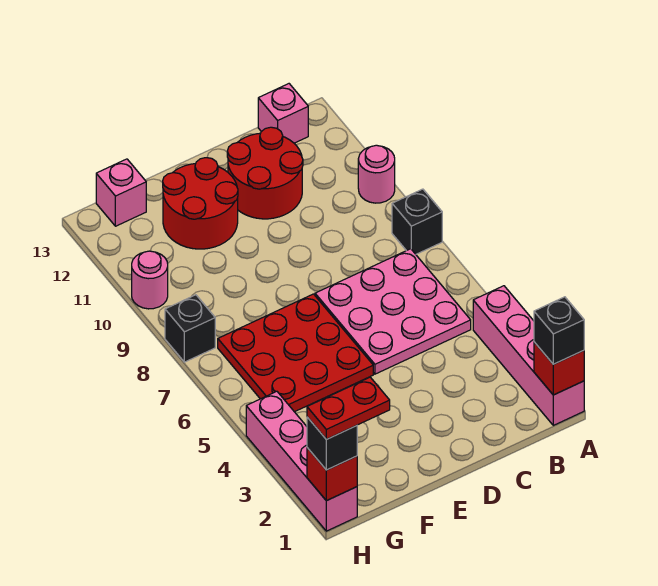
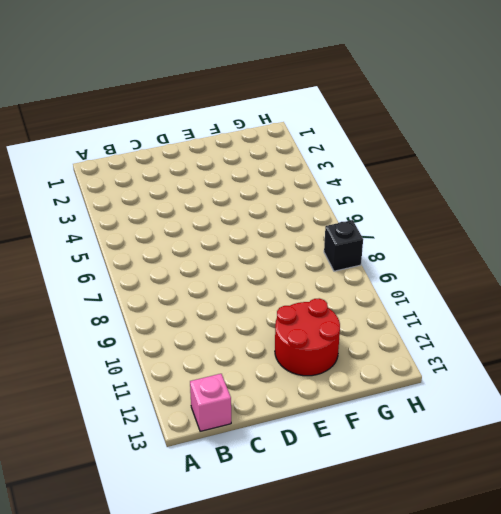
none -> pink 1x4 brick [473,286,584,425]
none -> black 1x1 brick [392,189,442,254]
none -> pink 1x1 round brick [358,145,395,203]

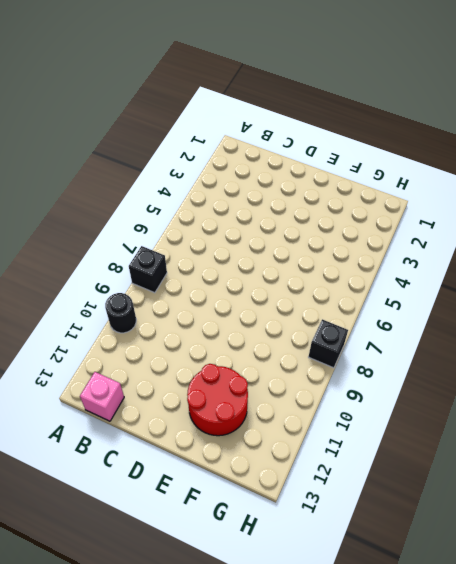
black 1x1 round brick [105,293,136,333] -> pink 1x1 round brick [358,145,395,203]
none -> pink 1x4 brick [473,286,584,425]
none -> pink 3x3 plate [315,249,471,374]
none -> red 2x2 round brick [227,127,303,219]

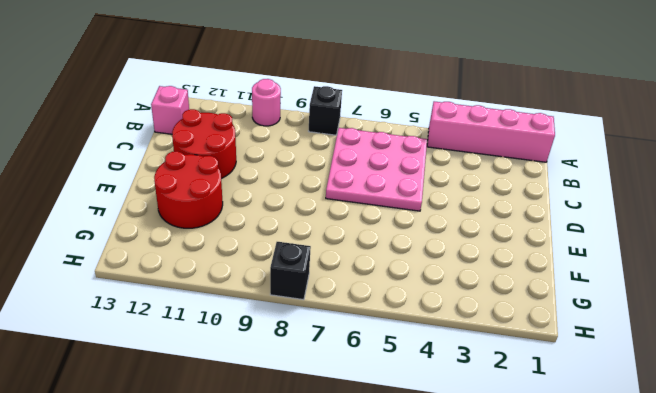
none -> red 3x3 plate [218,294,373,412]
none -> pink 1x1 brick [96,159,146,226]
none -> pink 1x4 brick [246,391,357,531]

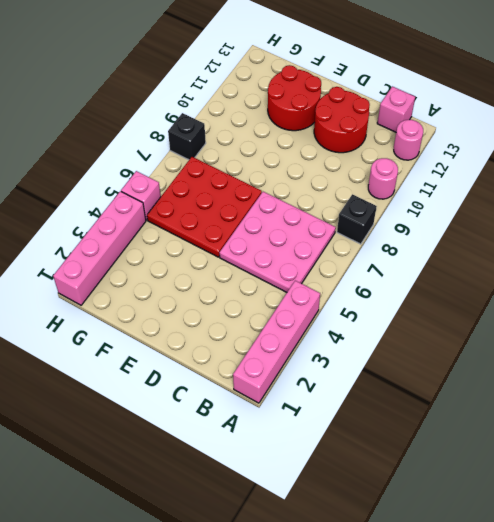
pink 1x1 round brick [394,120,423,160] -> pink 1x1 round brick moved to [132,251,168,309]
pink 1x1 brick [121,171,161,220] -> pink 1x1 brick moved to [96,159,146,226]
none -> red 1x1 brick [534,342,584,395]
none -> red 1x1 brick [307,448,357,501]
none -> black 1x1 brick [534,297,584,364]

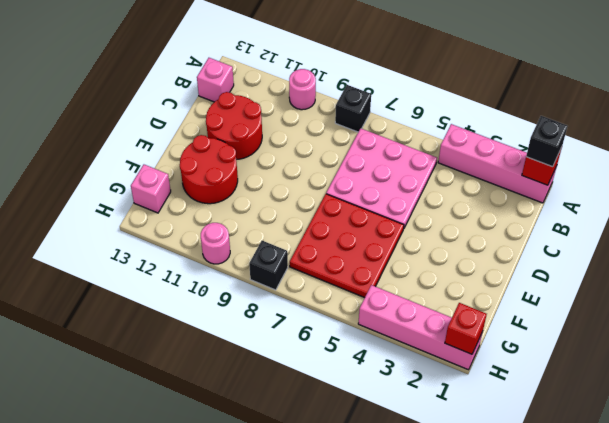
none -> black 1x1 brick [307,417,357,470]
none -> red 1x2 plate [307,377,390,439]

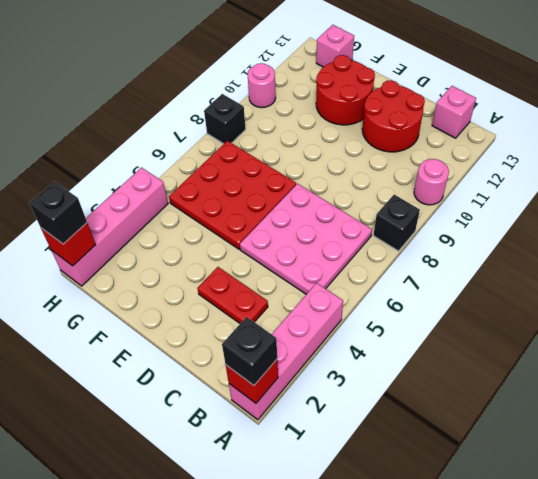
red 1x2 plate [197,267,268,323] -> red 1x2 plate moved to [307,377,390,439]

